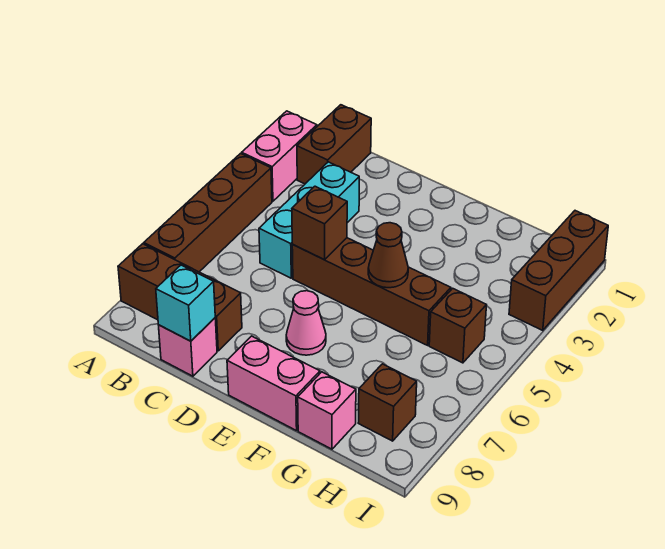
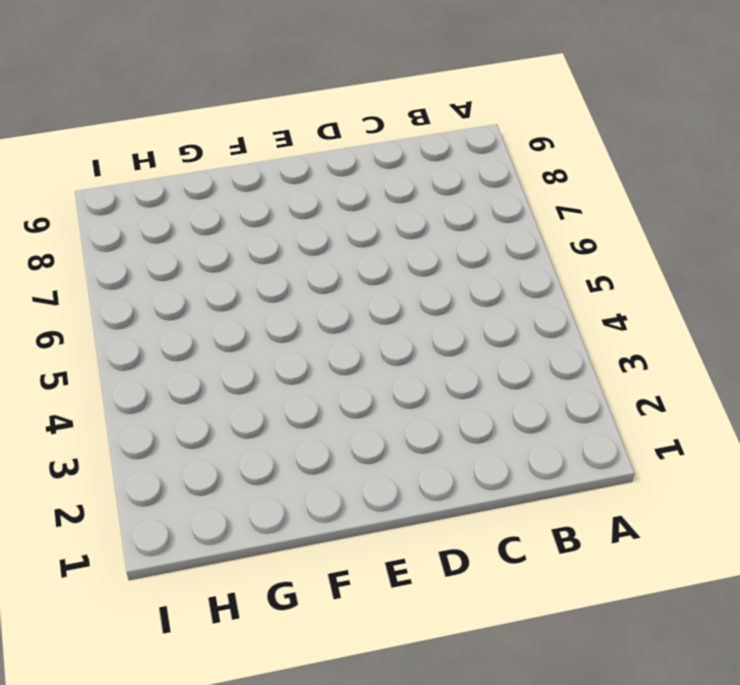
none -> pink 1x2 brick [242,111,317,201]
none -> brown 1x4 brick [144,154,272,272]
none -> brown 1x3 brick [118,244,242,351]

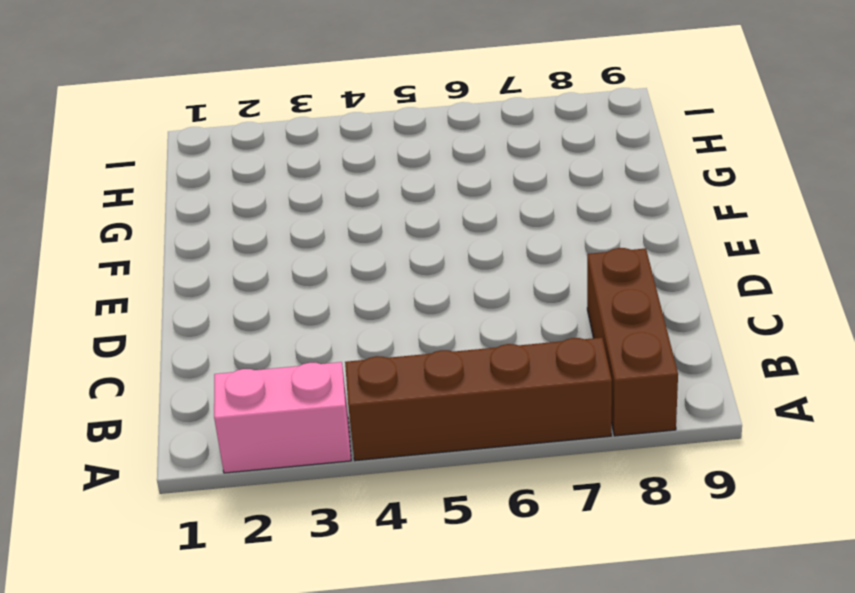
none -> brown 1x2 brick [297,105,371,184]
none -> cyan 1x3 brick [259,162,359,278]
none -> pink 1x1 brick [159,318,217,376]

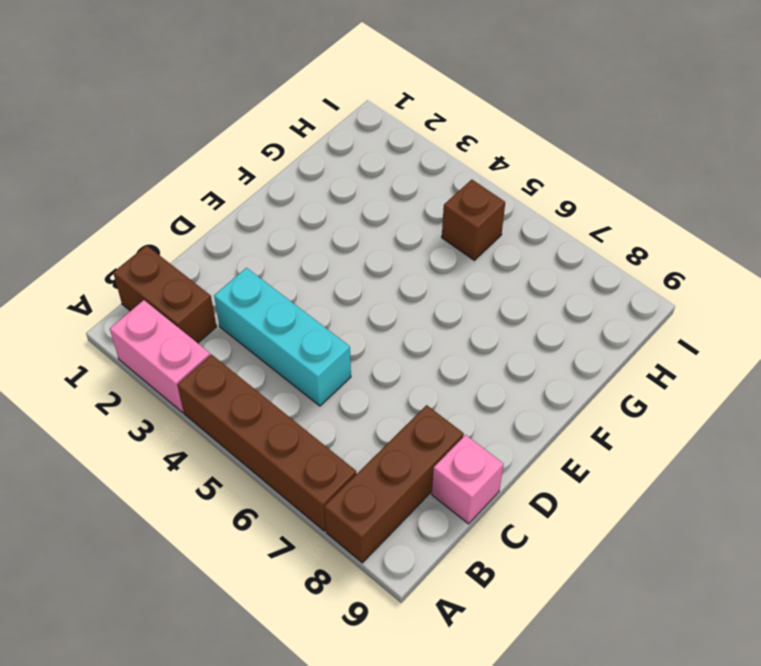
none -> brown 1x4 brick [292,238,451,345]
none -> pink 1x1 cone [286,291,326,355]
none -> pink 1x2 brick [227,336,320,431]

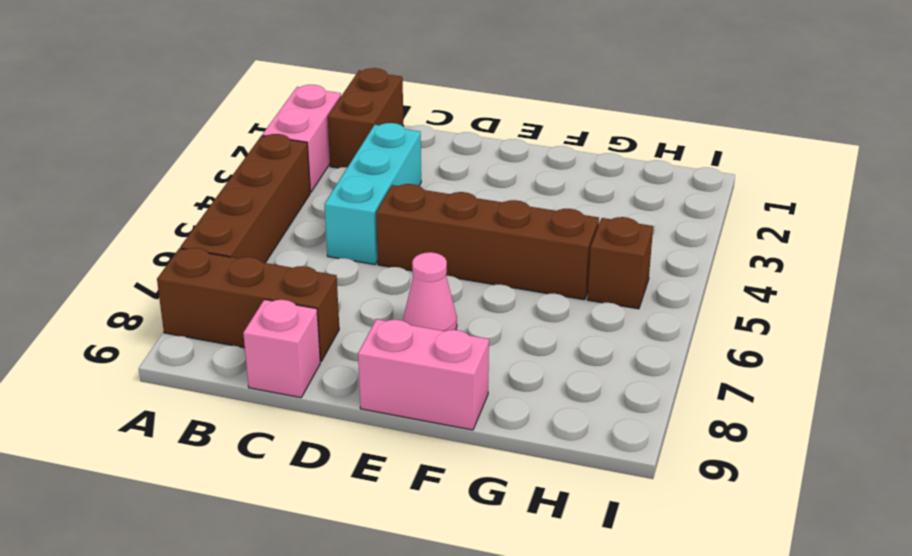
none -> pink 1x1 brick [298,372,356,449]
none -> brown 1x1 brick [358,364,417,441]
none -> brown 1x3 brick [509,211,608,330]

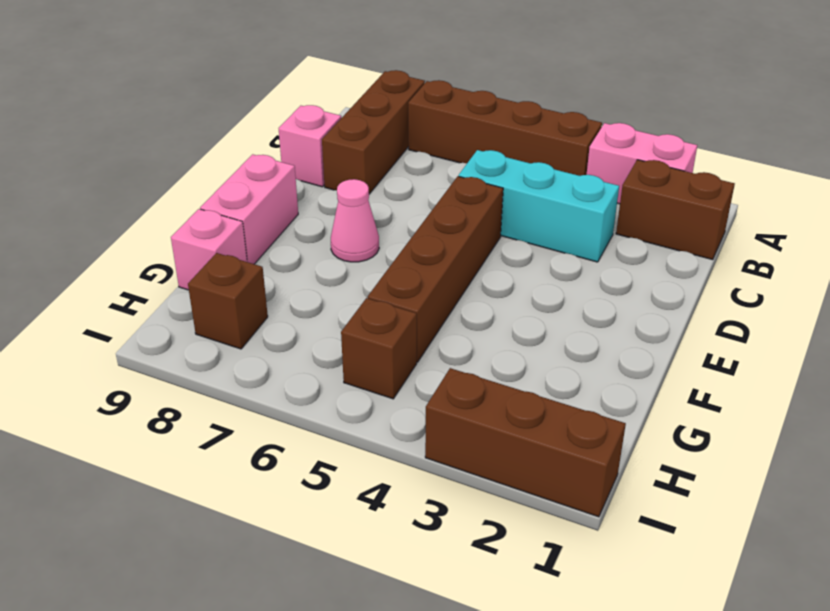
none -> cyan 1x1 brick [156,265,215,341]
none -> brown 1x1 brick [292,186,347,260]
none -> brown 1x1 cone [368,223,408,288]

